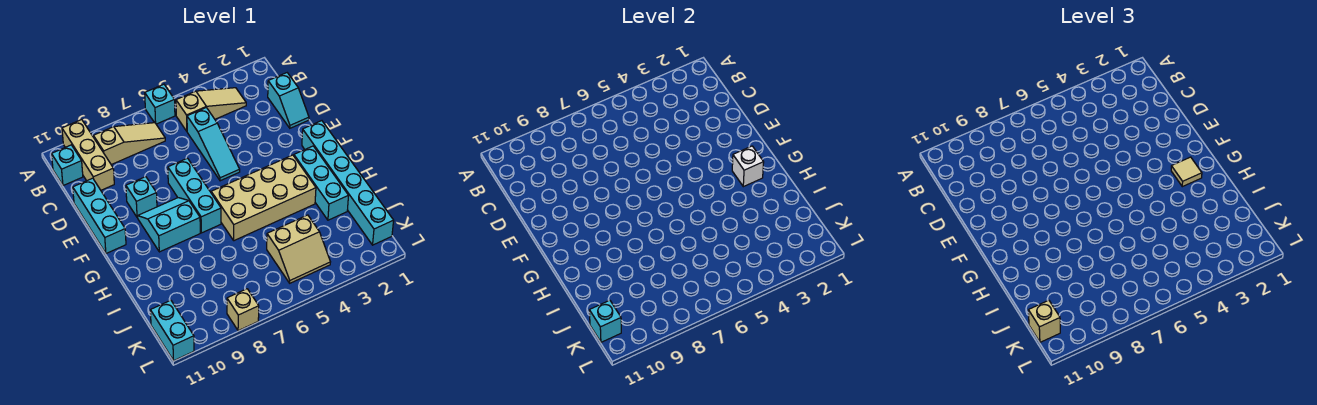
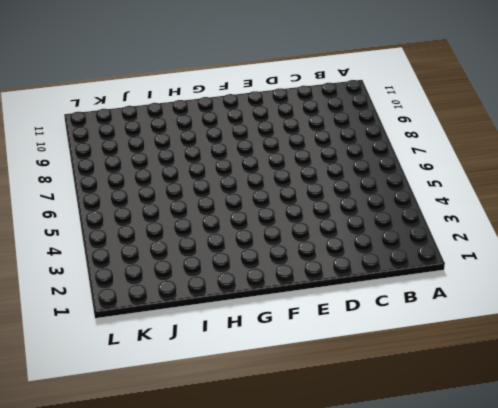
none -> cyan 1x1 brick [145,84,175,124]
none -> tan 1x3 brick [62,120,114,190]
none -> tan 1x3 slope [176,88,246,131]

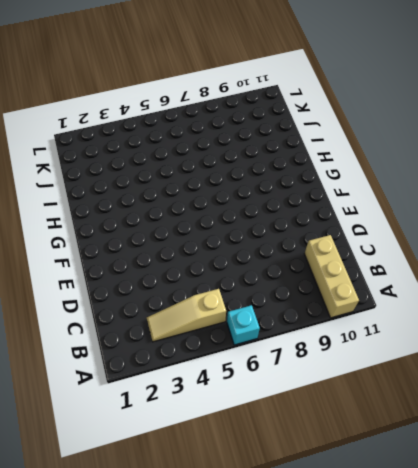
none -> tan 1x3 slope [94,123,165,165]
none -> cyan 1x1 brick [52,145,83,186]
none -> cyan 1x2 slope [268,73,309,128]

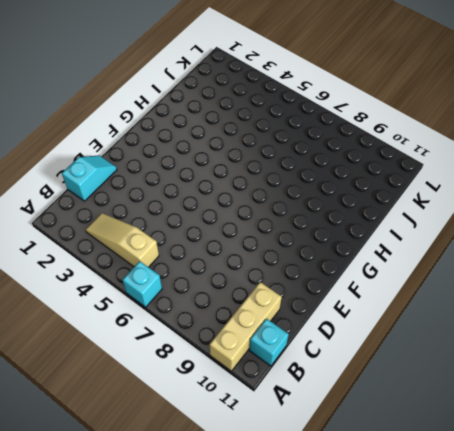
none -> tan 1x3 slope [94,123,165,165]
none -> cyan 1x3 slope [187,108,240,181]
none -> cyan 1x3 brick [73,178,126,253]

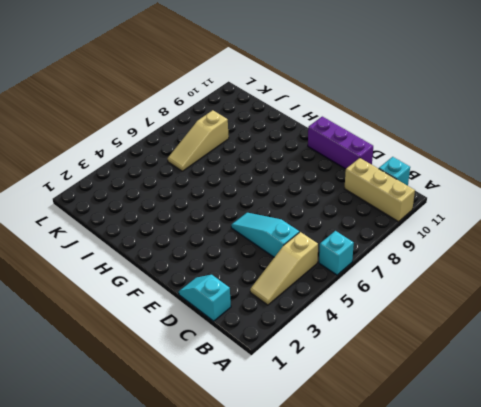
purple 1x3 brick [308,117,373,169] -> cyan 1x3 brick [73,178,126,253]
tan 1x3 slope [168,110,229,171] -> tan 1x3 slope moved to [94,123,165,165]
none -> cyan 1x3 brick [168,158,221,233]
none -> cyan 1x1 brick [126,177,157,218]
none -> cyan 1x6 brick [302,121,394,245]

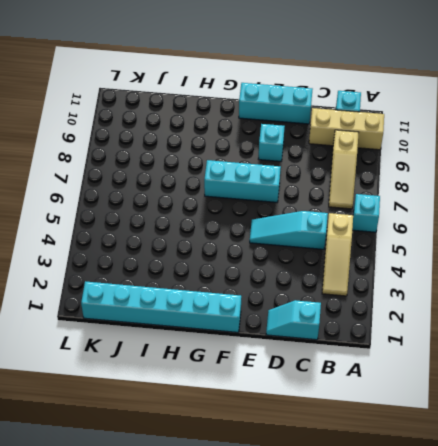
none -> cyan 2x2 slope [138,198,200,252]
none -> cyan 1x3 brick [294,146,349,220]
none -> tan 2x4 brick [211,155,316,241]

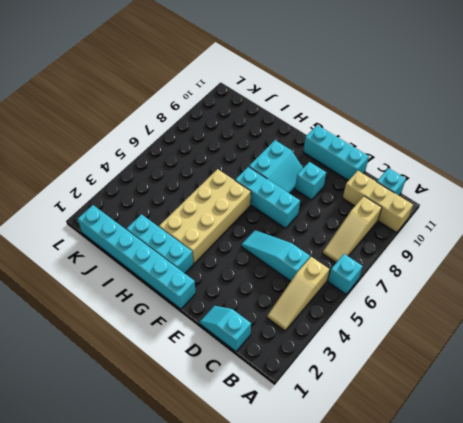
none -> tan 2x2 slope [267,215,330,283]
none -> cyan 1x2 brick [150,300,194,361]
none -> tan 1x1 brick [227,289,259,331]

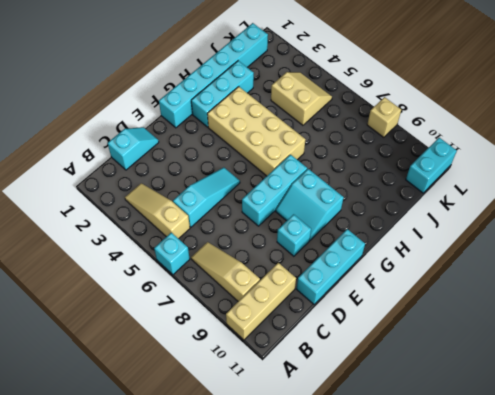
none -> cyan 1x1 brick [52,145,83,186]
none -> white 1x1 brick [732,146,764,187]
none -> cyan 1x1 brick [589,300,621,342]

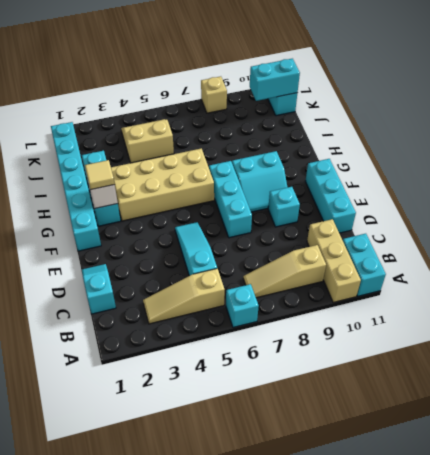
cyan 1x2 brick [343,234,386,296] -> cyan 1x1 brick [52,145,83,186]
cyan 1x2 brick [250,59,300,101] -> cyan 1x1 brick [589,300,621,342]
none -> tan 1x1 brick [1028,300,1060,342]

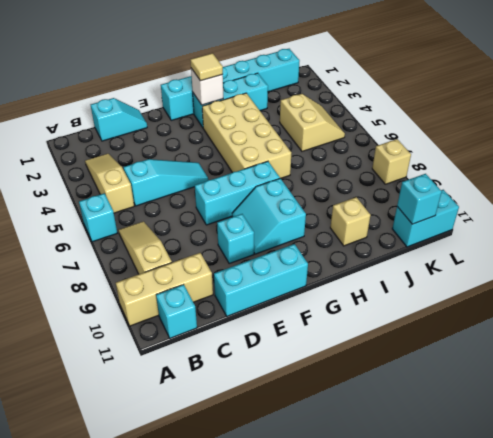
tan 1x1 brick [330,197,371,246] -> tan 1x1 brick moved to [1028,300,1060,342]

